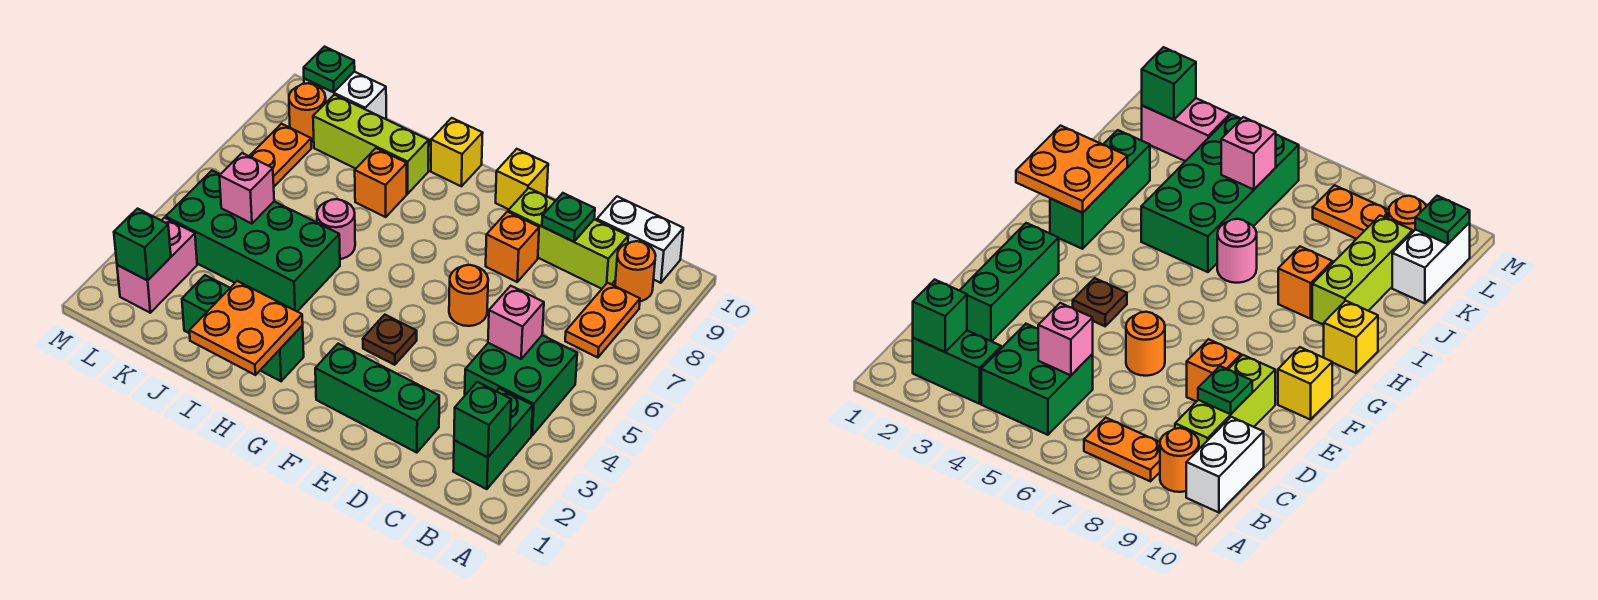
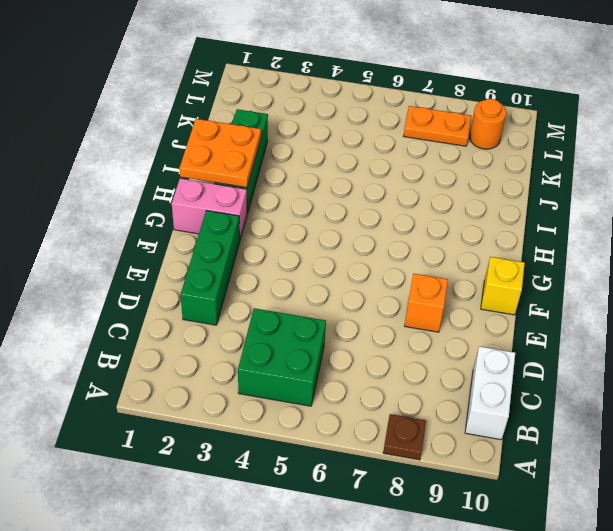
brown 1x1 plate [383,414,426,460] -> brown 1x1 plate moved to [363,315,417,365]
pink 1x2 brick [172,178,247,239] -> pink 1x2 brick moved to [117,218,197,313]
none -> green 1x2 brick [453,388,533,489]
none -> orange 1x2 plate [565,283,640,358]
none -> orange 1x1 round brick [615,241,656,301]

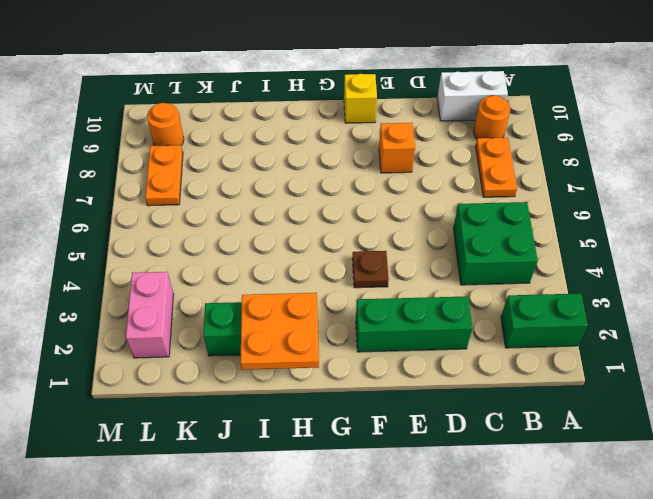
green 1x2 brick [501,294,588,348] -> green 1x2 brick turned to [453,388,533,489]
none -> lime 1x3 brick [508,188,628,289]
none -> orange 1x1 round brick [449,265,488,326]
none -> yellow 1x1 brick [431,118,483,186]

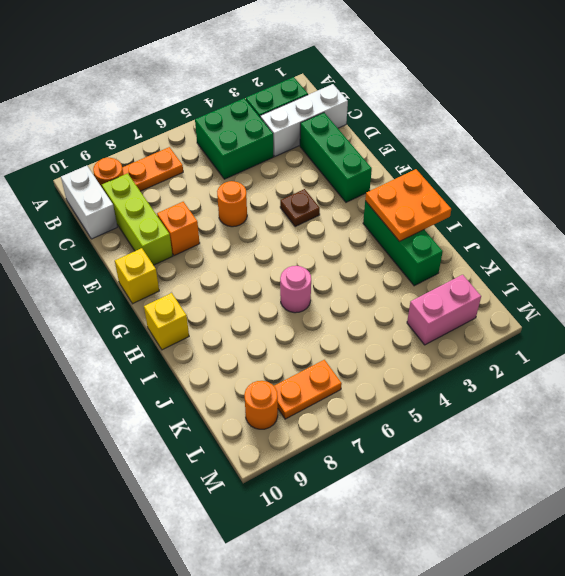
white 1x3 brick [260,84,348,156] -> none
none -> green 2x4 brick [166,171,340,311]
none -> orange 1x1 brick [355,148,407,217]
none -> lime 1x3 brick [313,95,429,194]

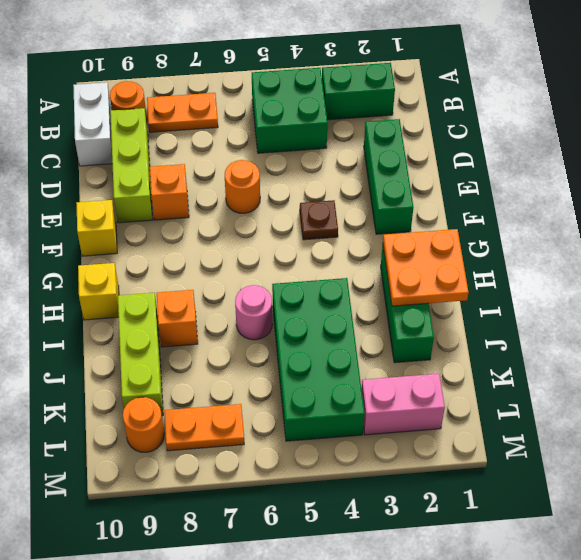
none -> white 1x2 brick [304,72,386,119]
none -> green 1x1 brick [454,382,511,457]
none -> pink 1x1 brick [488,286,544,359]

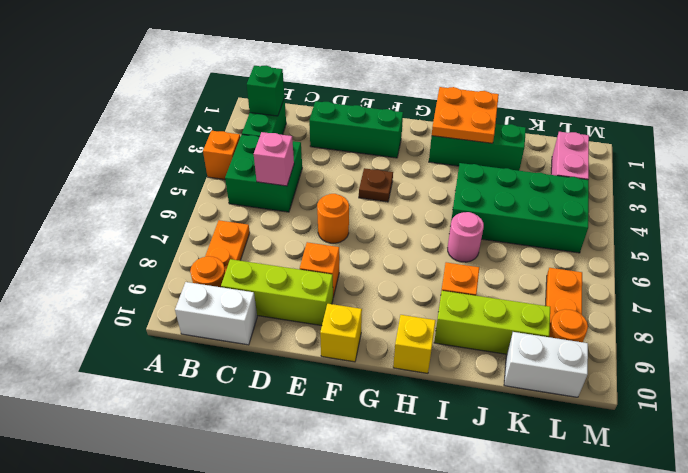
orange 1x1 brick [203,131,240,180] -> none
none -> green 1x1 plate [542,193,595,242]
none -> pink 1x1 brick [219,153,274,224]
none -> green 1x1 brick [114,209,171,280]

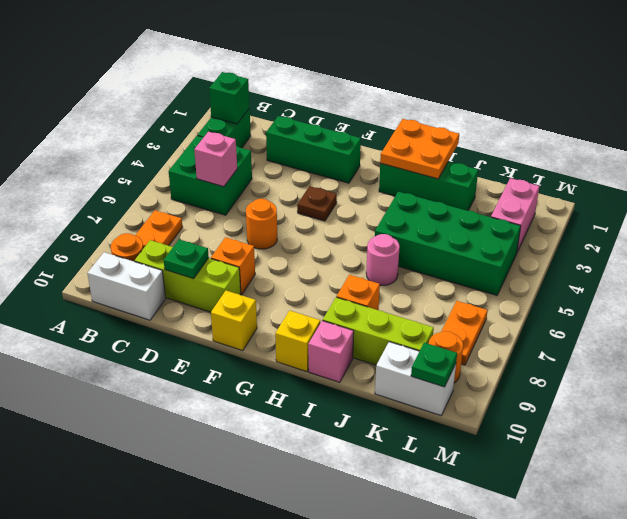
pink 1x1 brick [308,321,354,382] -> pink 1x1 brick moved to [219,153,274,224]
none -> green 1x1 brick [114,209,171,280]

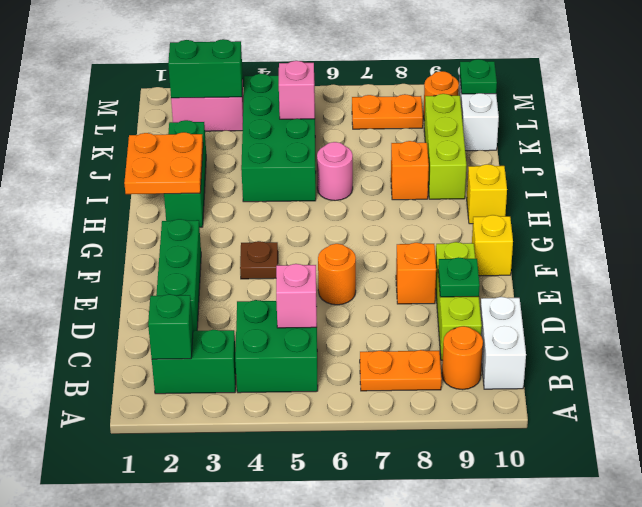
green 1x2 brick [168,39,243,98] -> green 1x1 brick [114,209,171,280]

